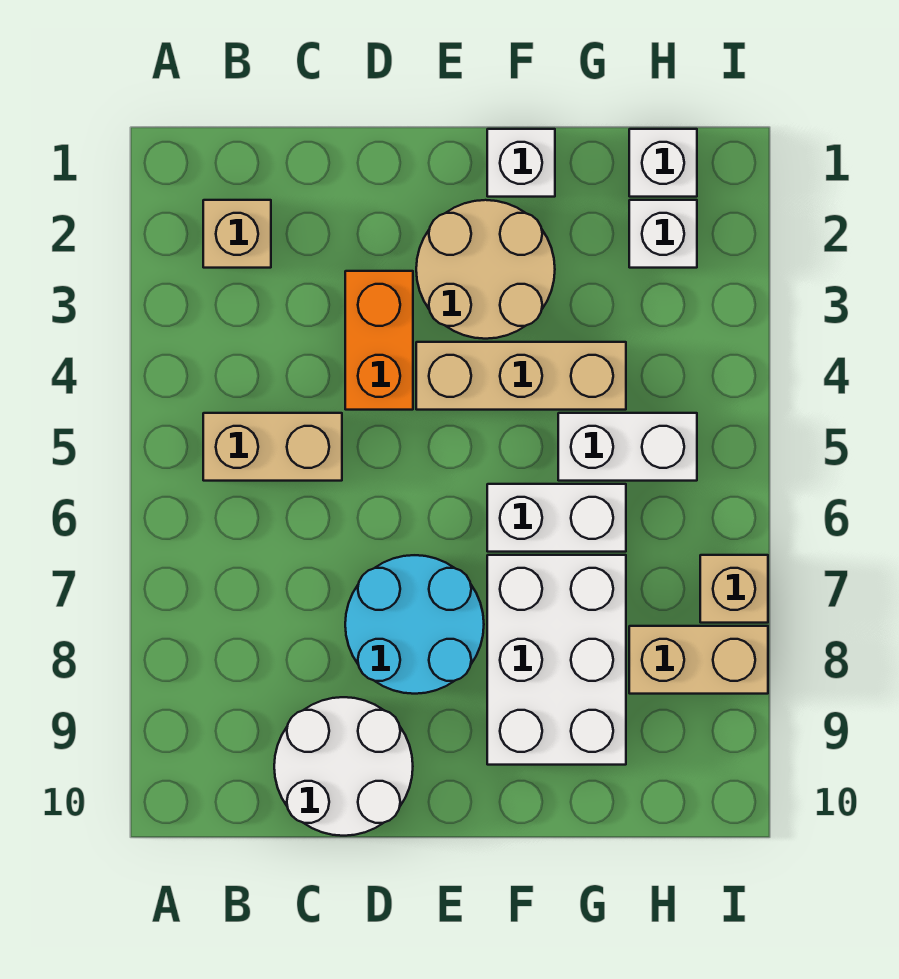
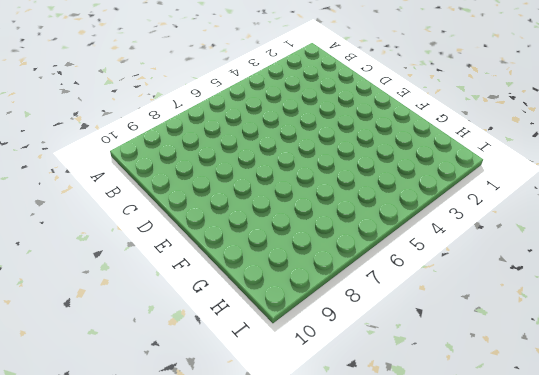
none -> tan 1x1 brick [203,200,271,268]
none -> tan 1x2 brick [203,413,342,481]
none -> white 2x2 round brick [274,697,413,836]

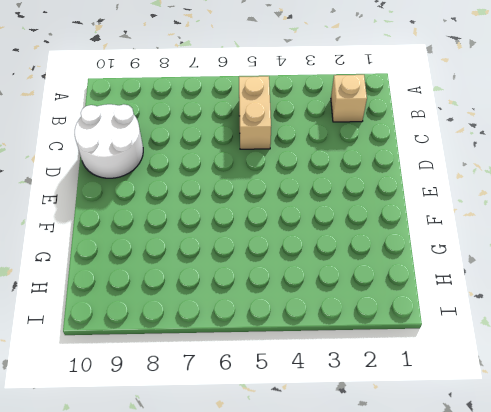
none -> orange 1x2 brick [345,271,413,410]
none -> cyan 2x2 round brick [345,555,484,694]
none -> tan 2x2 round brick [416,200,555,339]

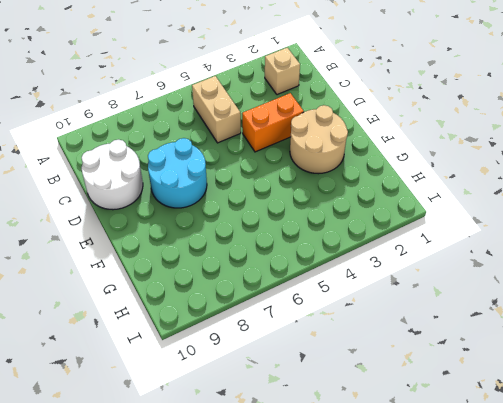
none -> tan 1x3 brick [416,342,626,410]
none -> white 1x1 brick [487,129,555,197]
none -> white 1x2 brick [487,484,626,552]

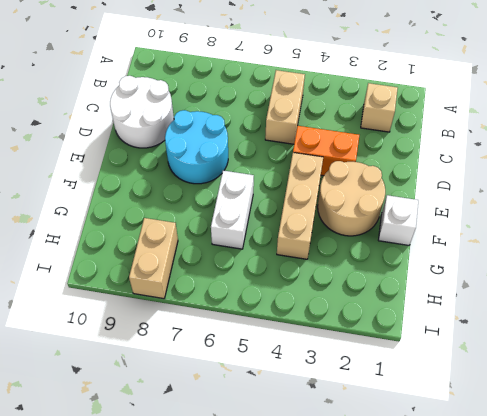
none -> white 2x3 brick [487,555,626,765]
none -> white 1x2 brick [558,413,697,481]
none -> white 1x1 brick [629,129,697,197]

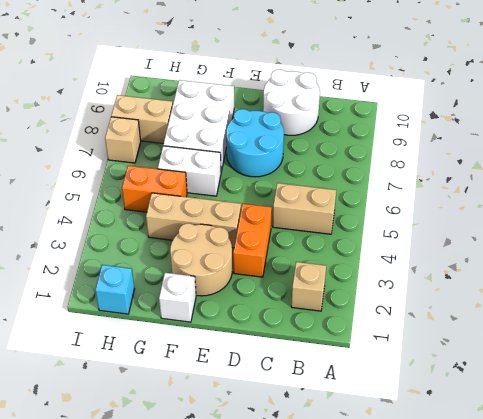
orange 1x2 brick [122,166,187,212] -> white 1x2 brick [558,413,697,481]
cyan 1x1 brick [95,265,134,314] -> white 1x1 brick [629,129,697,197]
none -> white 1x1 brick [629,200,697,268]

